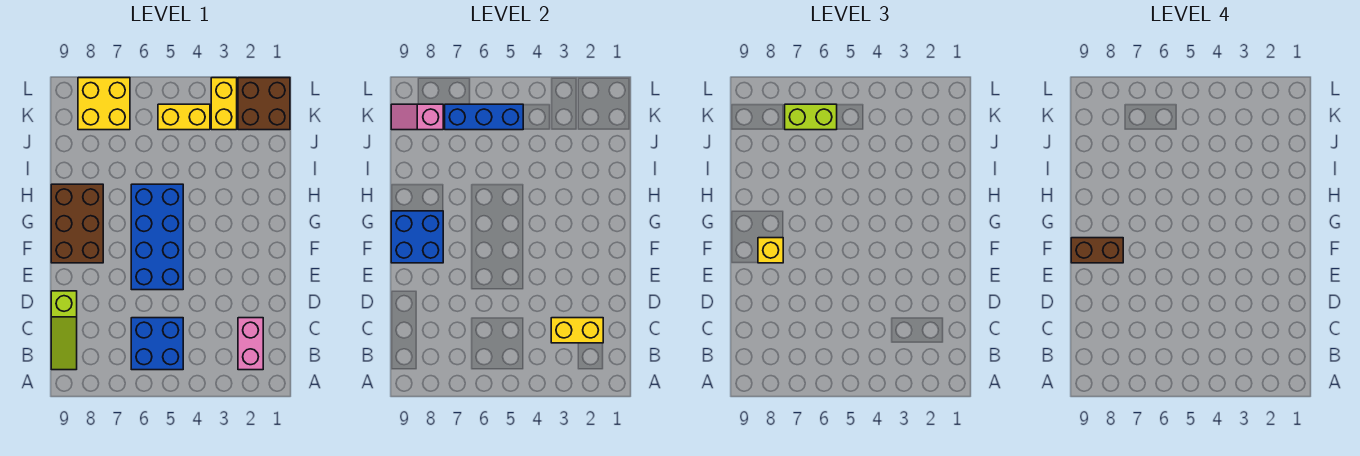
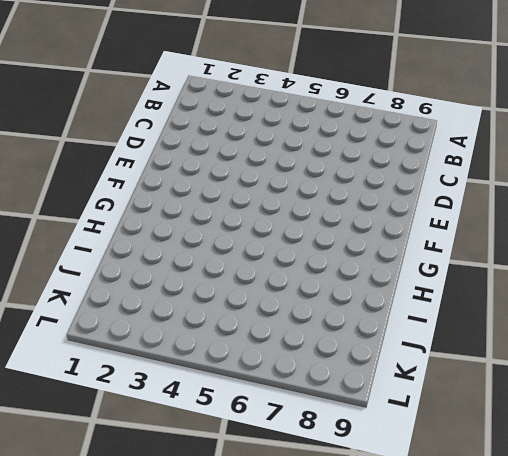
none -> pink 1x2 brick [238,318,263,370]
none -> blue 2x2 brick [131,318,183,370]
none -> lime 1x3 slope [51,291,77,370]

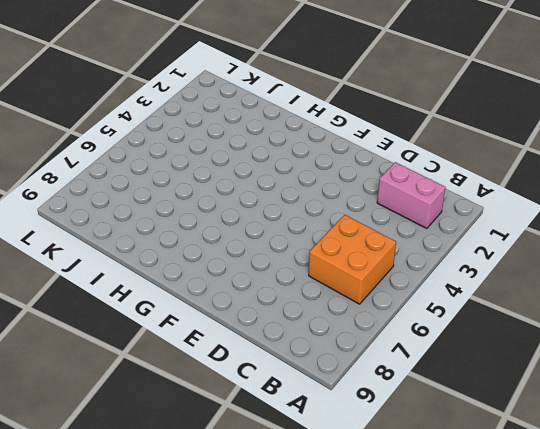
orange 2x2 brick [309,215,396,304] -> blue 2x2 brick [131,318,183,370]
none -> lime 1x3 slope [51,291,77,370]
none -> blue 2x4 brick [131,184,183,290]
none -> brown 2x3 brick [51,184,103,263]

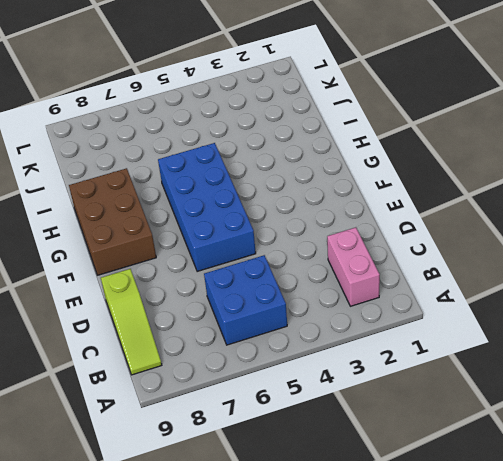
none -> brown 2x2 brick [238,78,290,130]
none -> yellow 1x2 brick [211,78,237,130]
none -> yellow 1x2 brick [158,104,210,130]

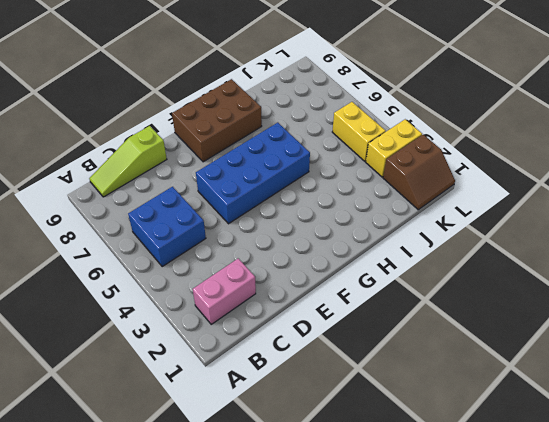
brown 2x2 slope [383,135,455,210] -> brown 2x2 brick [238,78,290,130]
none -> yellow 2x2 brick [78,78,130,130]
none -> yellow 1x2 brick [551,318,603,343]
none -> blue 2x2 brick [391,211,443,263]

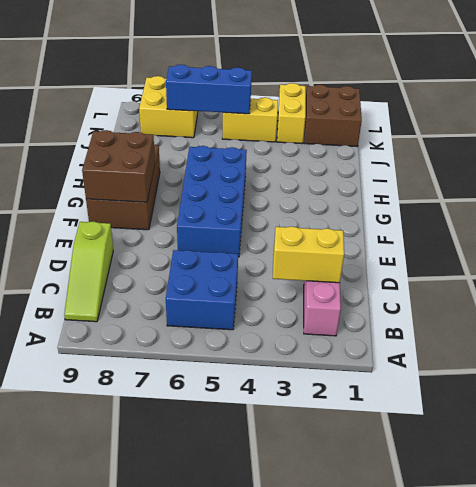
brown 2x2 brick [82,130,155,202] -> blue 2x2 brick [391,211,443,263]
none -> pink 1x2 slope [391,104,443,130]
none -> yellow 1x1 brick [758,238,783,263]
none -> lime 1x2 brick [785,104,837,130]

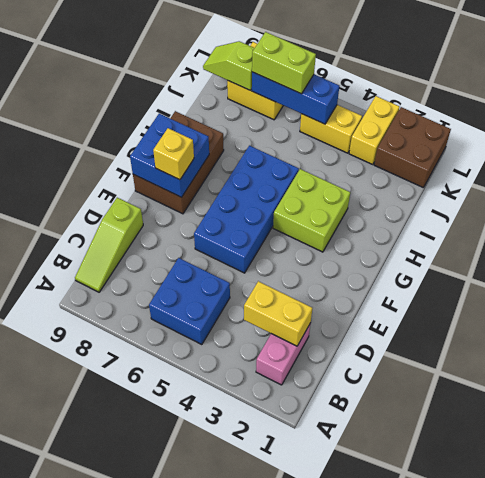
lime 2x2 brick [273,169,350,252] -> none
lime 1x2 slope [203,41,254,91] -> pink 1x2 slope [391,104,443,130]
none -> brown 1x2 brick [1071,238,1123,263]

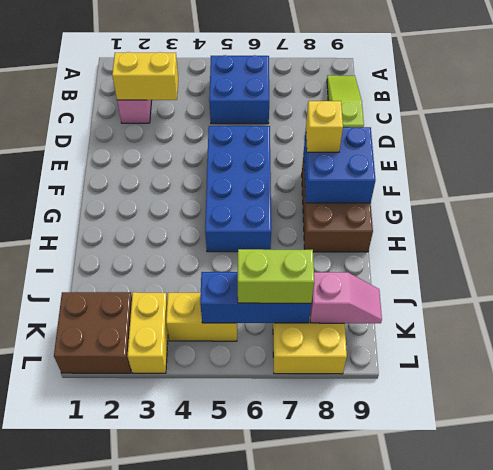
none -> brown 1x2 brick [1071,238,1123,263]

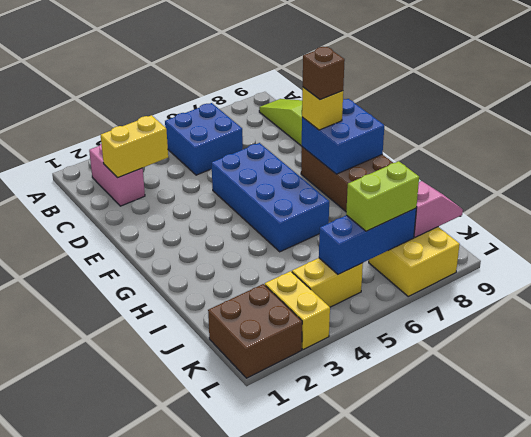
brown 1x1 brick [303,47,345,100] -> brown 1x2 brick [1071,238,1123,263]

